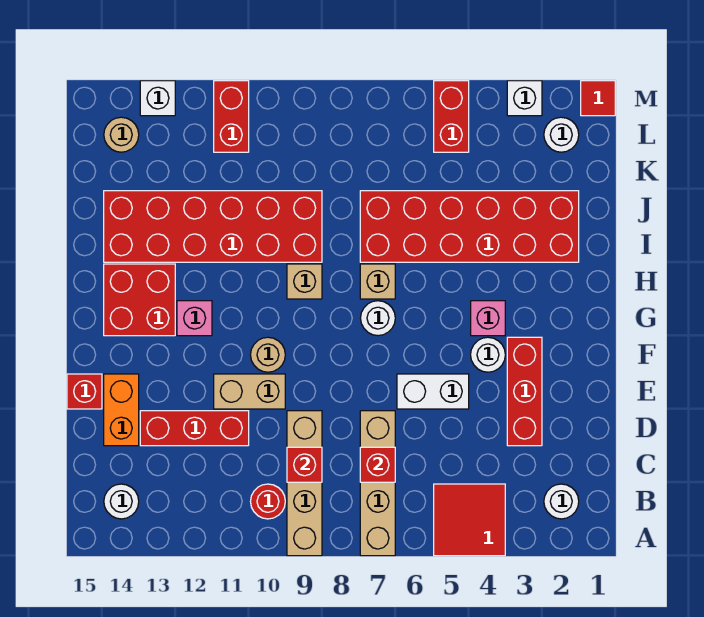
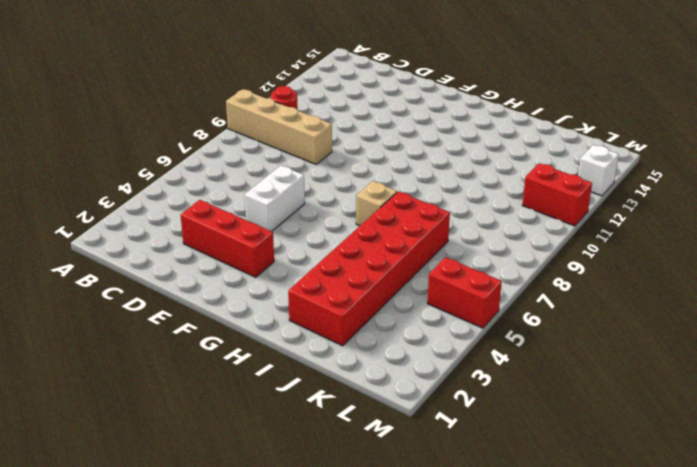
none -> red 2x2 tile [434,484,505,556]
none -> tan 1x4 brick [360,411,395,556]
none -> white 1x1 round brick [544,484,579,519]
none -> white 1x1 round brick [104,484,139,519]

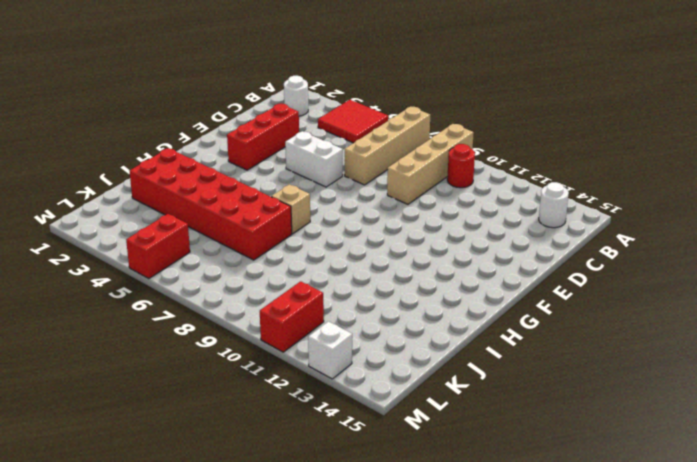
none -> red 1x3 brick [140,411,249,446]
none -> orange 1x2 brick [104,374,139,446]
none -> tan 1x2 brick [214,374,285,409]
none -> red 1x1 brick [67,374,102,409]

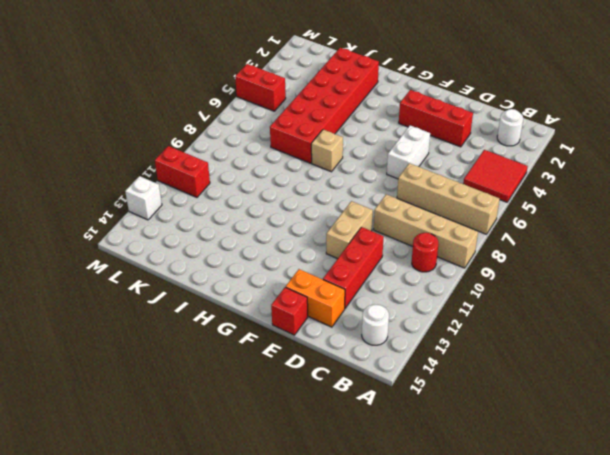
none -> white 1x1 round brick [471,337,505,372]
none -> tan 1x1 round brick [251,337,285,372]
none -> pink 1x1 brick [471,301,505,336]
none -> white 1x1 round brick [361,301,395,336]

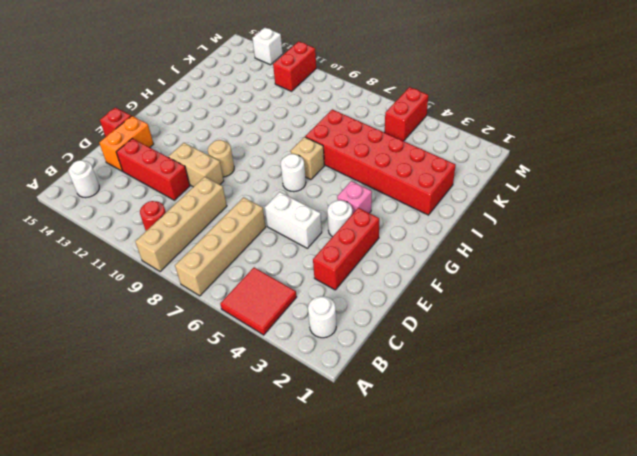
none -> pink 1x1 brick [177,301,212,336]
none -> red 2x2 brick [104,264,175,336]
none -> tan 1x1 brick [287,264,322,299]
none -> red 2x6 brick [104,191,322,262]

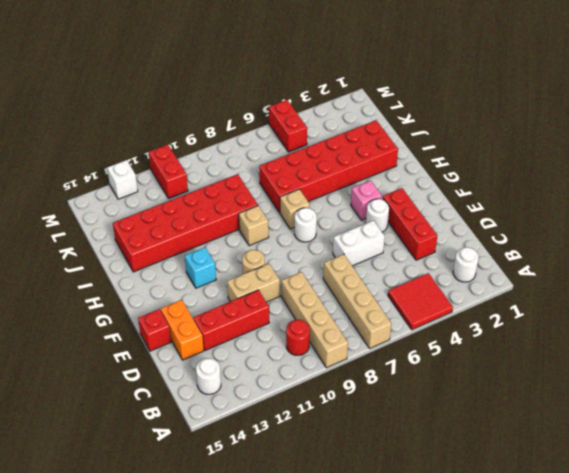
cyan 1x1 brick [185,247,216,288] -> pink 1x1 brick [177,301,212,336]
none -> red 2x2 brick [104,264,175,336]
none -> white 1x1 round brick [544,117,579,152]
none -> tan 1x1 round brick [104,117,139,152]
none -> red 1x1 tile [581,81,615,116]

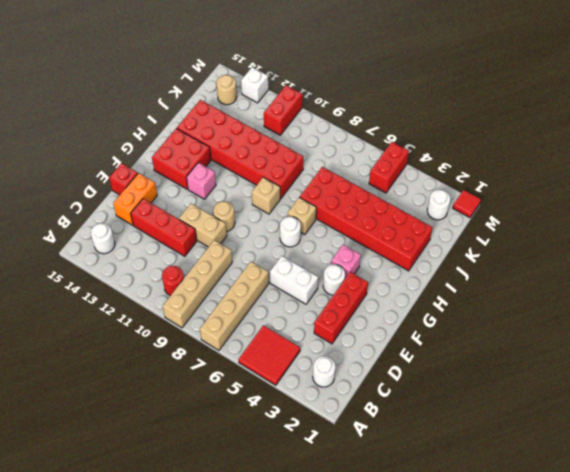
none -> white 1x1 brick [507,81,542,116]
none -> red 1x1 brick [360,447,395,482]
none -> red 1x1 brick [287,447,322,482]

